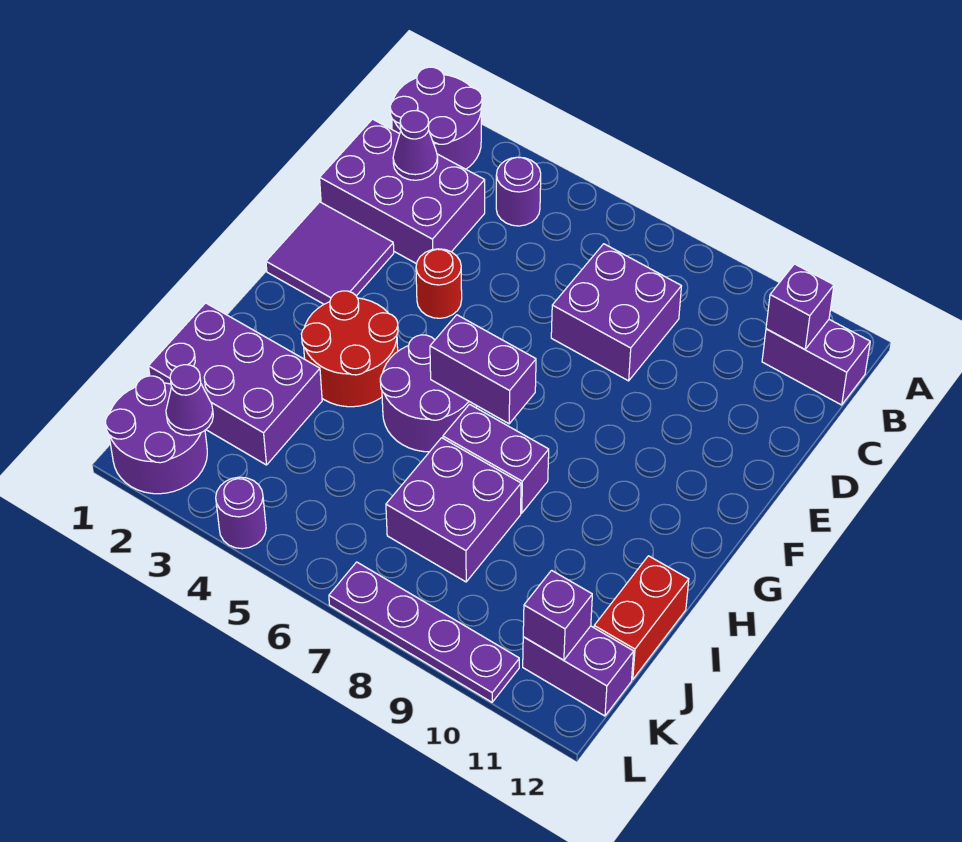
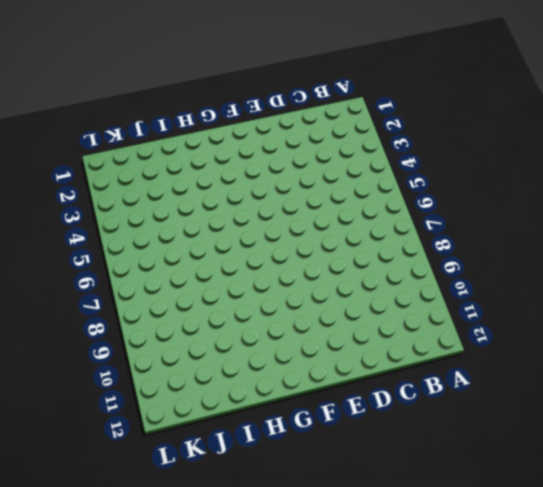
none -> purple 2x2 round brick [390,67,482,169]
none -> purple 1x1 round brick [496,157,541,226]
none -> purple 1x2 brick [762,320,870,405]

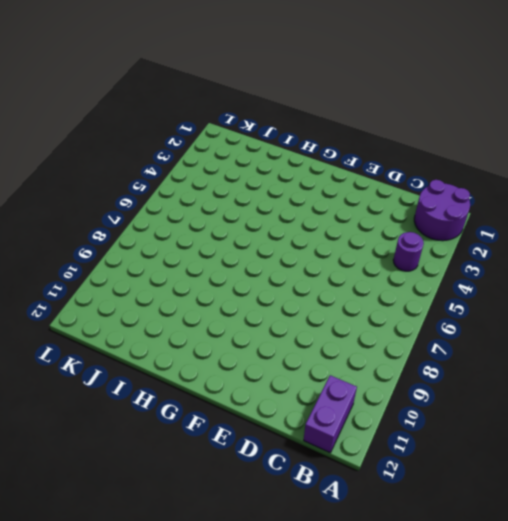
none -> purple 2x3 brick [320,119,485,264]
none -> purple 2x2 brick [551,244,681,381]
none -> purple 2x2 tile [266,202,394,304]

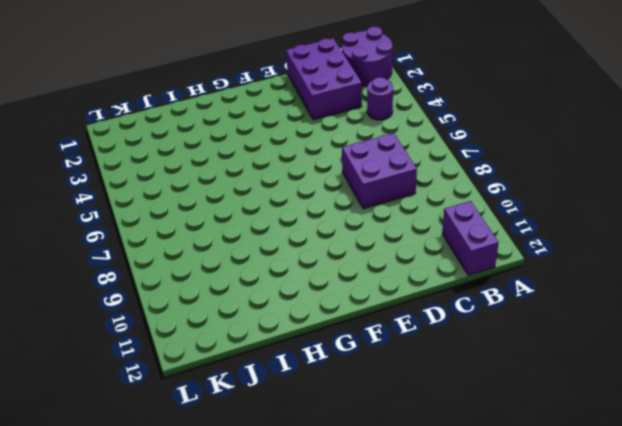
none -> purple 2x2 tile [266,202,394,304]
none -> red 1x1 round brick [416,249,462,318]
none -> red 2x2 round brick [301,291,398,407]

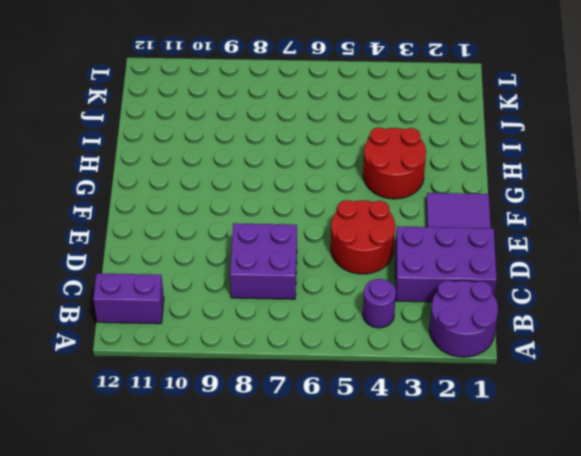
red 2x2 round brick [331,200,395,274] -> red 1x1 round brick [416,249,462,318]
none -> purple 2x2 round brick [380,335,477,452]
none -> purple 1x2 brick [443,404,549,513]
none -> purple 2x3 brick [148,303,322,465]

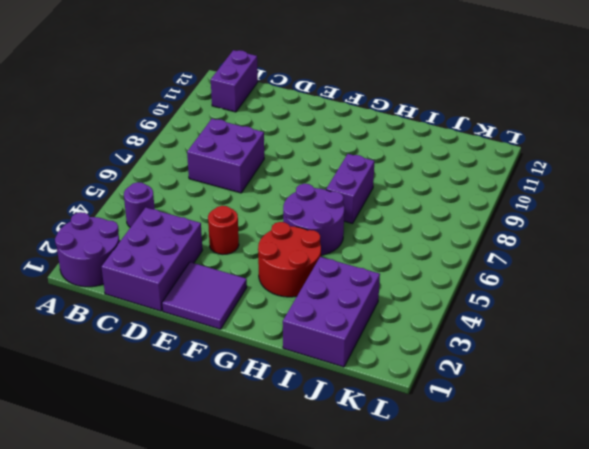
none -> purple 2x2 brick [386,438,521,582]
none -> red 1x2 brick [594,556,689,679]
none -> purple 2x2 round brick [106,376,207,494]

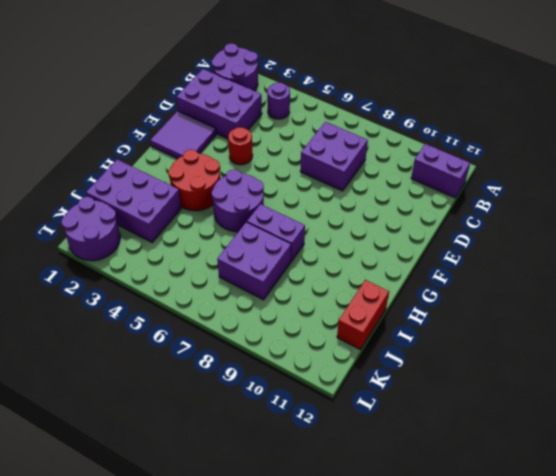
none -> purple 1x2 brick [523,626,634,716]
none -> purple 1x1 round brick [216,477,266,549]
none -> purple 1x4 plate [329,562,519,702]

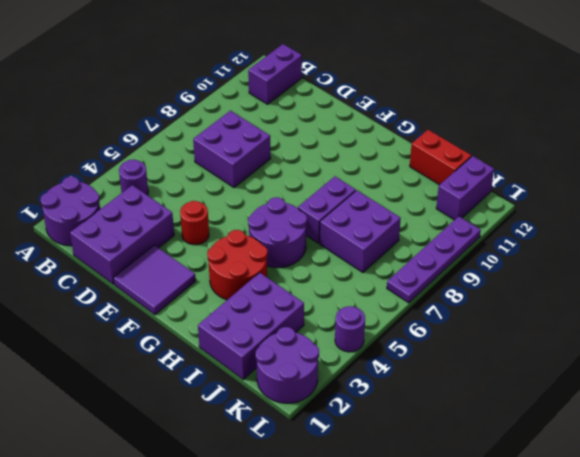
none -> purple 1x1 brick [766,264,834,349]
none -> purple 1x1 cone [393,111,438,180]
none -> purple 1x2 brick [430,315,536,424]

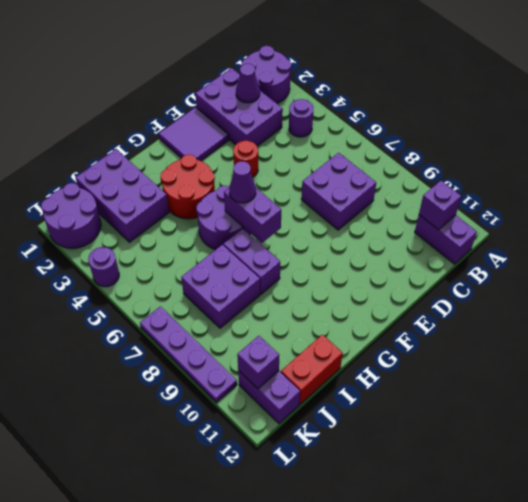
purple 1x1 cone [229,161,256,203] -> purple 1x1 cone moved to [166,365,213,436]

